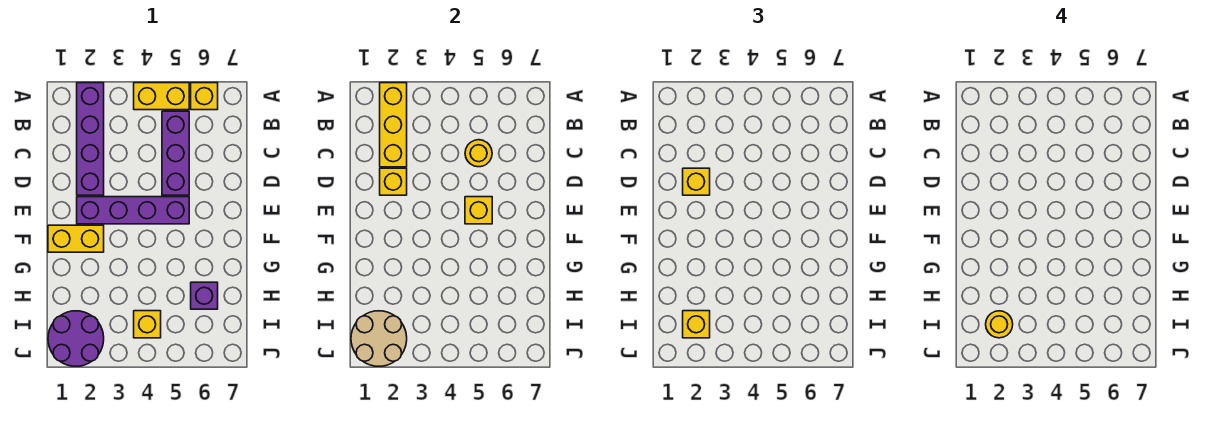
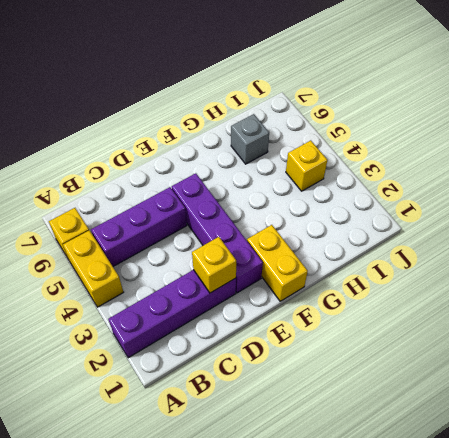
grey 1x1 brick [231,114,269,164] -> purple 1x1 brick [191,282,218,309]
none -> purple 2x2 round brick [48,311,104,366]
none -> yellow 1x3 brick [380,83,407,167]
none -> yellow 1x1 round brick [465,140,492,167]

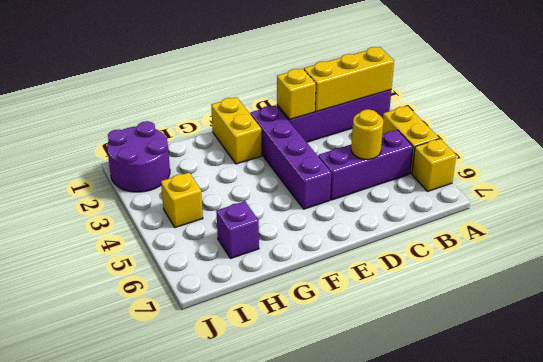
none -> yellow 1x1 brick [465,197,492,224]
none -> tan 2x2 round brick [351,311,407,366]
none -> yellow 1x1 brick [683,168,710,195]

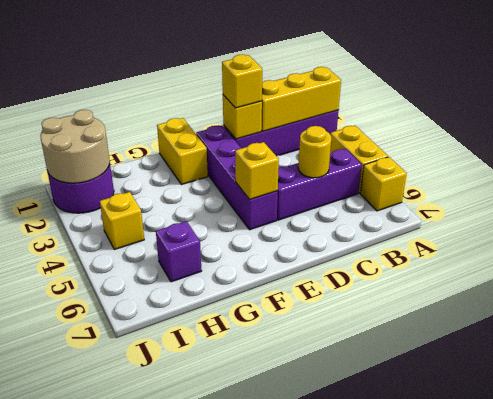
none -> yellow 1x1 brick [683,311,710,338]
none -> yellow 1x1 round brick [986,311,1013,338]

